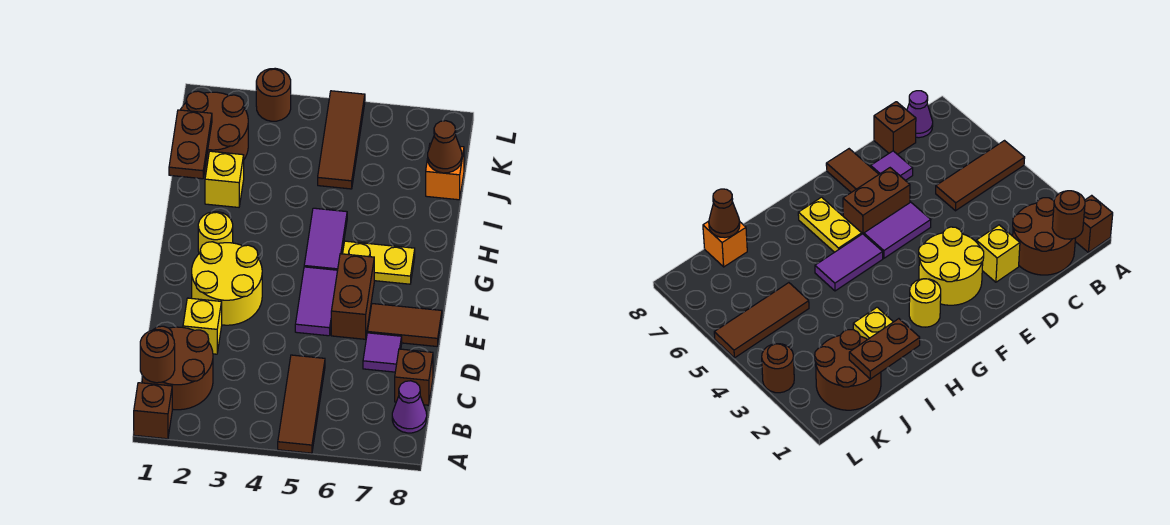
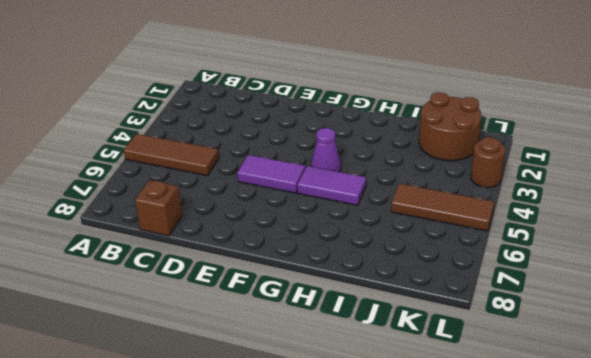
purple 1x1 cone [311,128,341,172] -> purple 1x1 cone moved to [392,381,427,433]
none -> brown 1x1 brick [134,383,172,439]
none -> brown 2x2 round brick [142,326,213,410]
none -> yellow 1x1 brick [183,298,222,354]

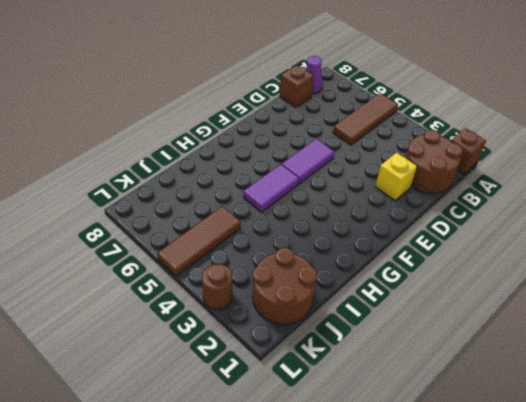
none -> purple 1x1 tile [363,333,402,372]
none -> yellow 2x2 round brick [192,242,262,325]
none -> brown 1x2 brick [331,254,374,339]

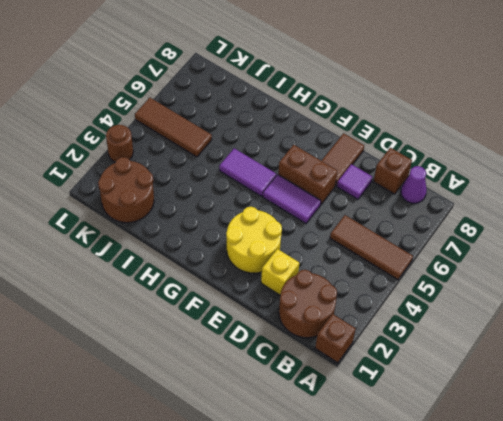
none -> yellow 1x1 round brick [198,212,233,253]
none -> yellow 1x2 plate [343,241,415,284]
none -> yellow 1x1 brick [205,151,244,207]

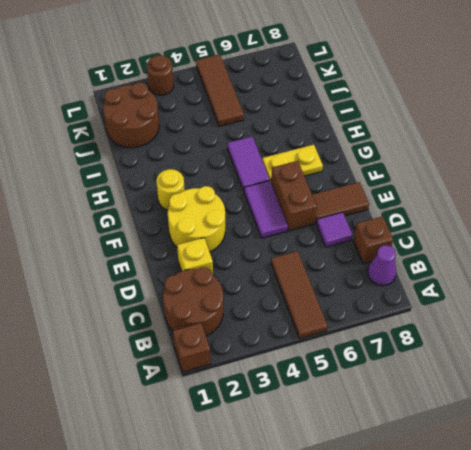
none -> yellow 1x1 brick [205,151,244,207]
none -> orange 1x1 brick [426,144,464,200]
none -> brown 1x1 round brick [140,330,175,383]

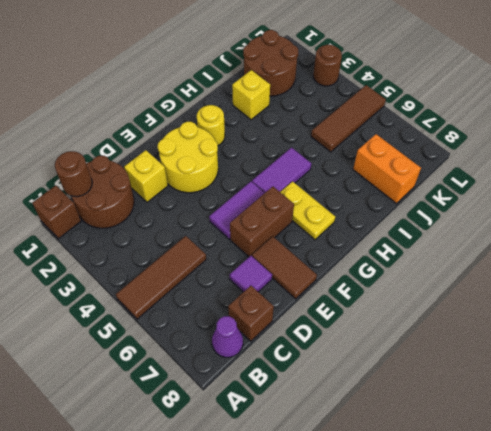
orange 1x2 brick [353,134,421,203] -> orange 1x1 brick [426,144,464,200]
none -> brown 1x2 plate [169,110,212,179]
none -> brown 1x1 cone [428,121,462,173]

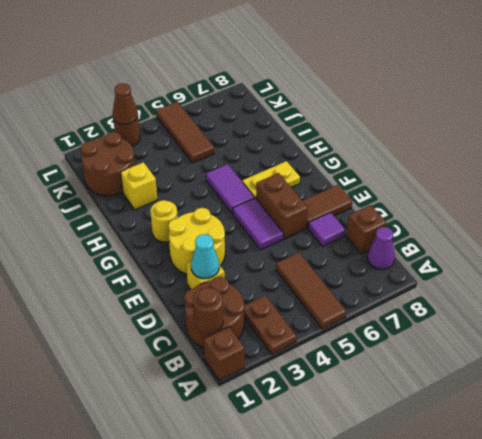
brown 1x2 plate [244,295,296,354] -> brown 1x2 plate moved to [169,110,212,179]
cyan 1x1 cone [191,234,219,279] -> none
brown 1x1 cone [113,83,138,125] -> brown 1x1 cone moved to [428,121,462,173]
none -> orange 1x1 brick [426,144,464,200]

